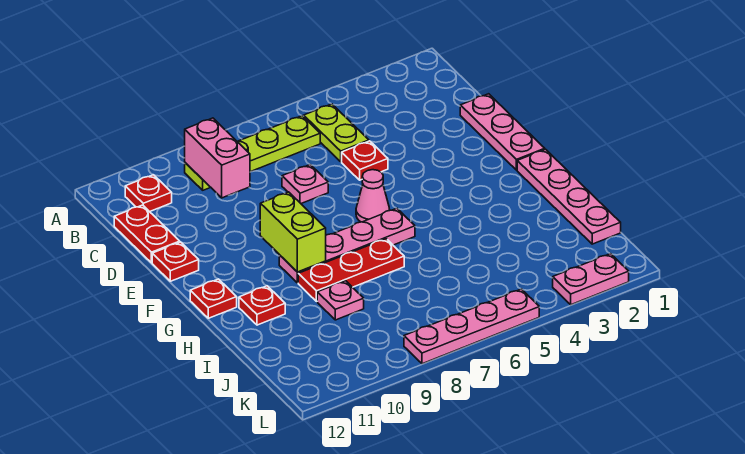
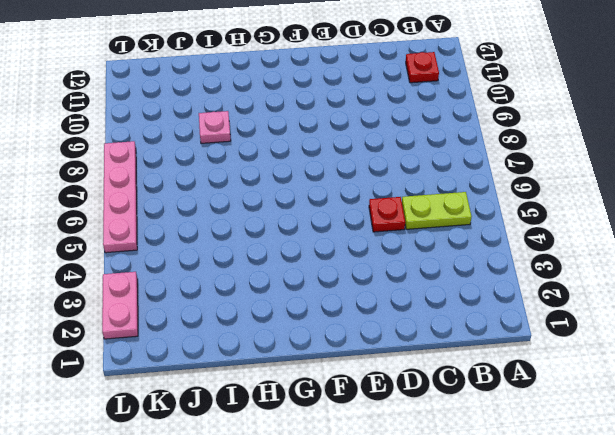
none -> lime 1x4 plate [185,116,320,190]
none -> red 1x2 plate [114,205,180,263]
none -> pink 1x3 plate [460,94,545,170]

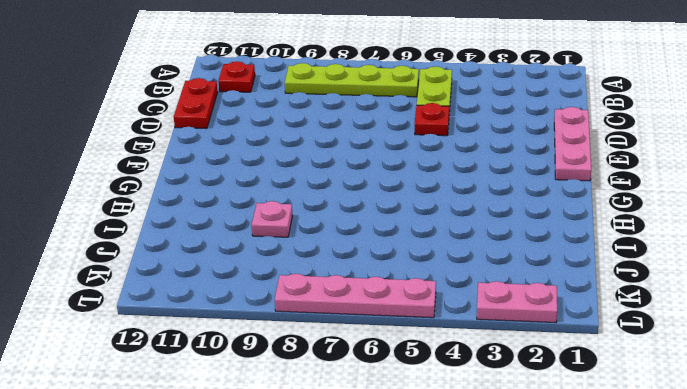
none -> pink 1x1 plate [282,165,328,203]
none -> red 1x1 plate [152,242,199,281]
none -> pink 1x1 cone [356,170,390,222]

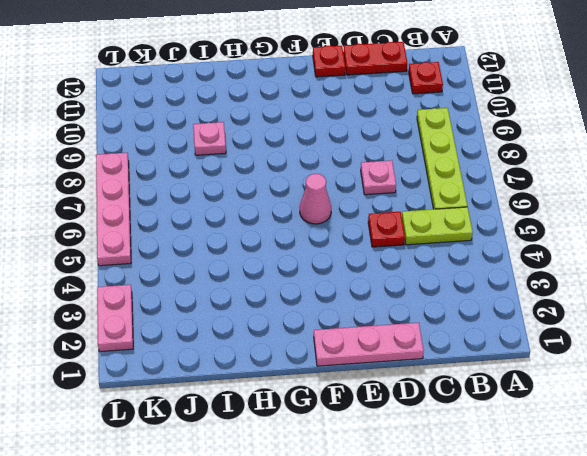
none -> pink 1x4 plate [517,149,621,244]
none -> pink 1x4 plate [279,208,415,283]
none -> red 1x1 plate [190,279,237,318]

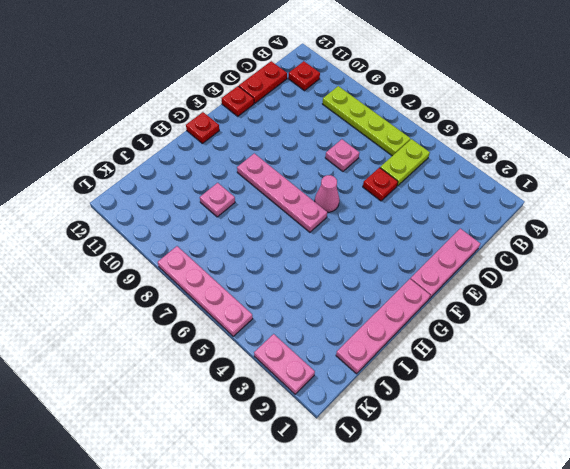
none -> red 1x3 plate [298,239,404,302]
none -> red 1x1 plate [239,286,285,325]
none -> pink 1x2 brick [185,118,250,198]

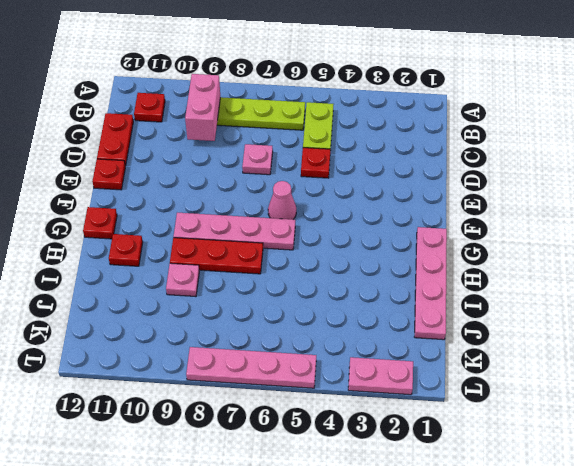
none -> pink 1x3 plate [460,94,545,170]
none -> lime 1x2 brick [260,192,326,272]

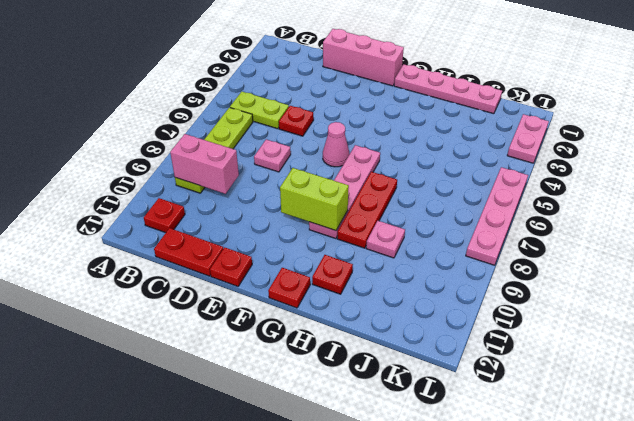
pink 1x3 brick [323,29,404,86] -> pink 1x3 plate [460,94,545,170]

